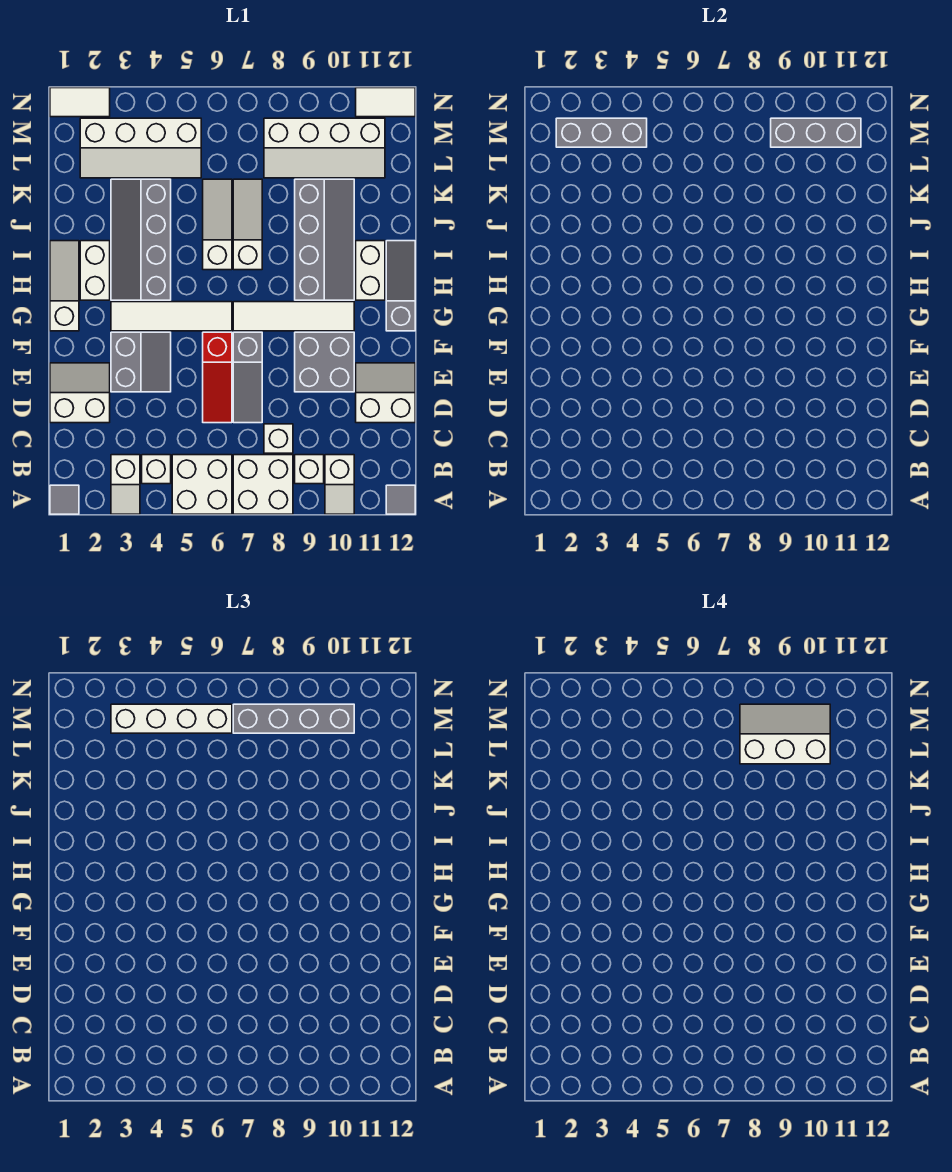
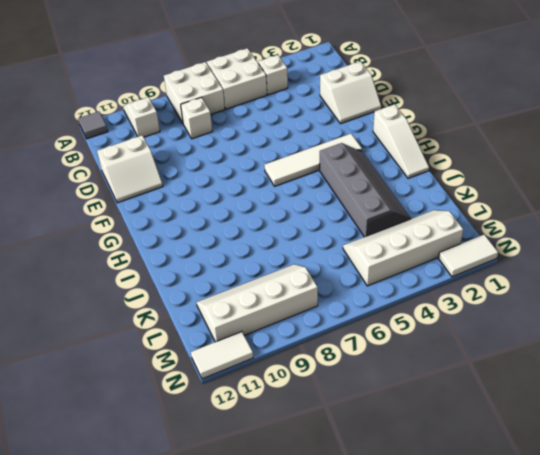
none -> grey 1x1 tile [50,485,79,514]
none -> white 1x2 slope [111,455,140,514]
none -> white 1x1 brick [295,455,324,484]
none -> red 1x3 slope [203,332,232,423]

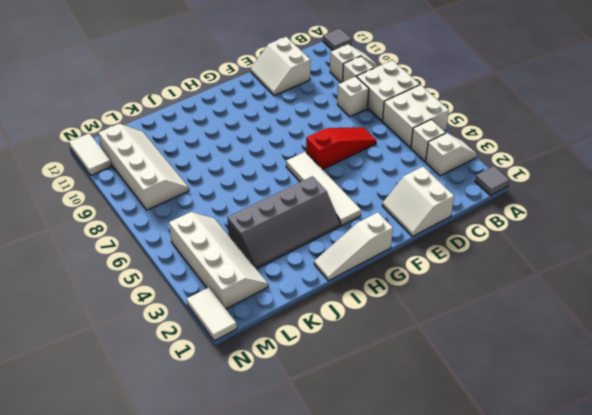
none -> grey 1x3 slope [233,332,262,423]
none -> grey 2x2 slope [111,332,171,392]
none -> grey 2x2 brick [295,332,354,392]
none -> white 1x4 tile [233,302,354,331]

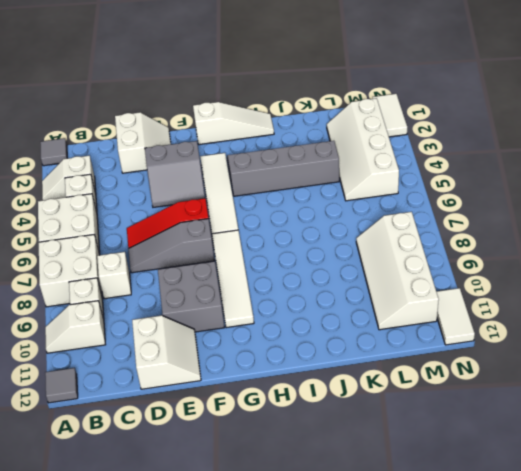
none -> grey 1x3 slope [386,241,415,331]
none -> white 1x2 brick [80,241,110,300]
none -> grey 2x4 slope [295,179,354,300]
none -> white 1x2 brick [356,241,385,300]

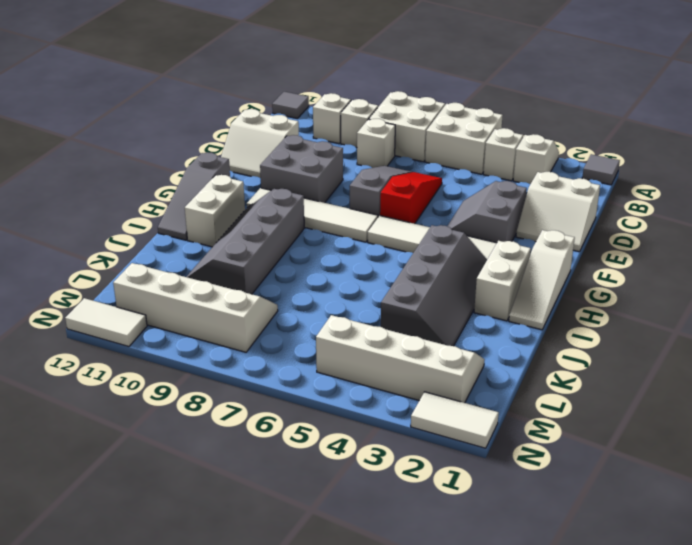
none -> white 1x3 slope [203,179,232,270]
none -> white 1x3 slope [233,179,262,270]
none -> grey 1x3 brick [556,118,647,147]
none -> grey 1x3 brick [771,118,861,147]

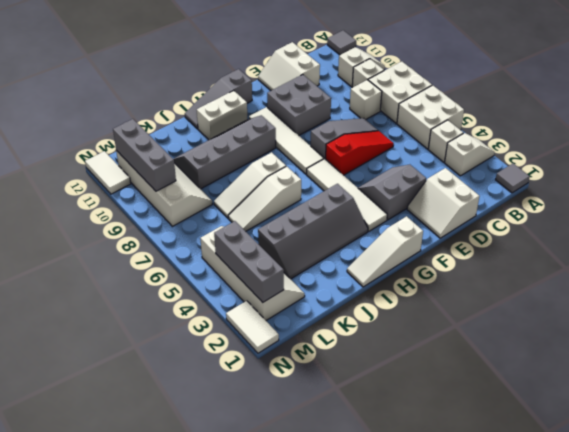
none -> white 1x2 brick [80,241,110,300]
none -> white 1x4 brick [111,704,232,733]
none -> grey 1x4 brick [233,704,354,733]
none -> white 2x3 slope [740,704,830,764]

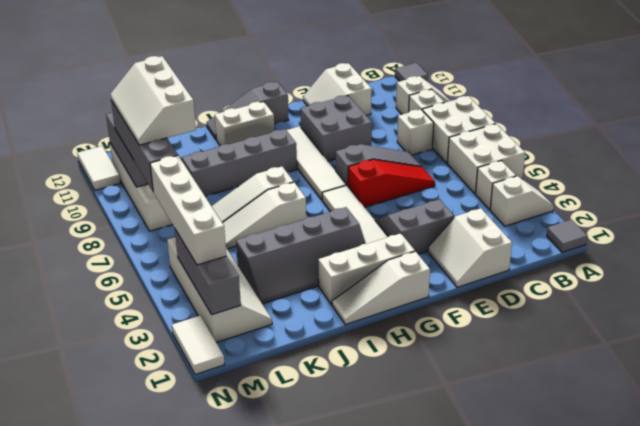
white 1x3 brick [318,233,415,305] -> white 1x2 brick [80,241,110,300]

